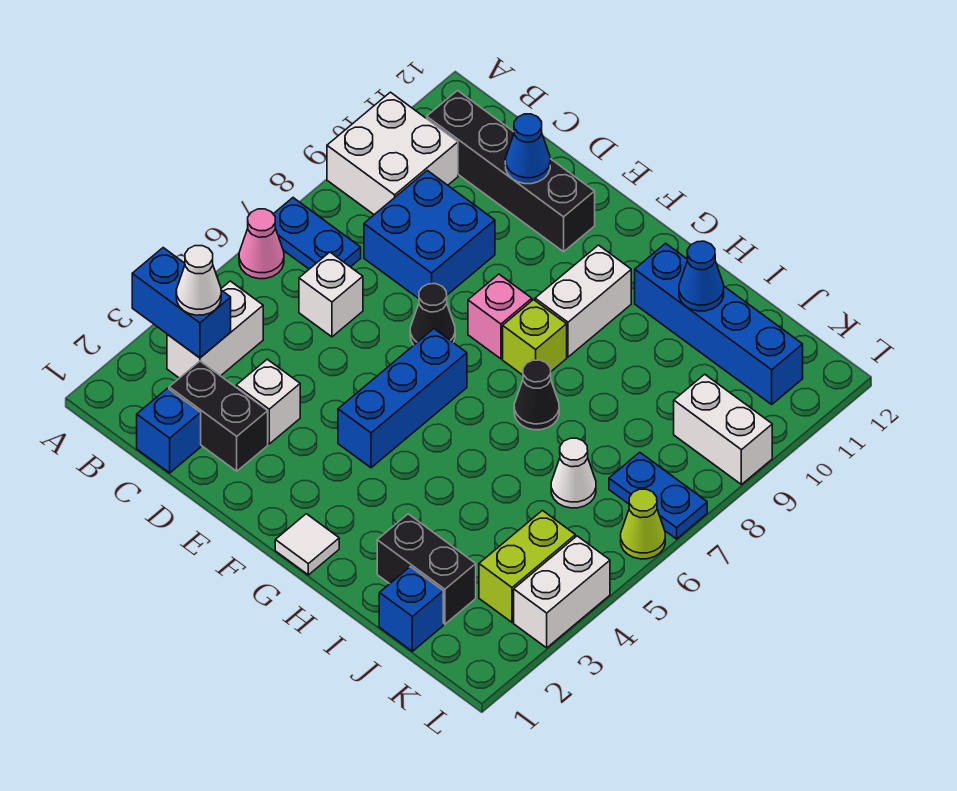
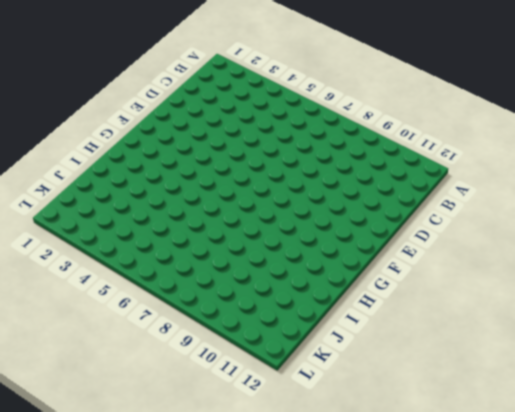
none -> pink 1x1 cone [239,209,284,279]
none -> blue 1x2 plate [274,198,361,269]
none -> white 2x2 brick [327,92,458,215]
none -> white 1x2 brick [167,281,263,378]

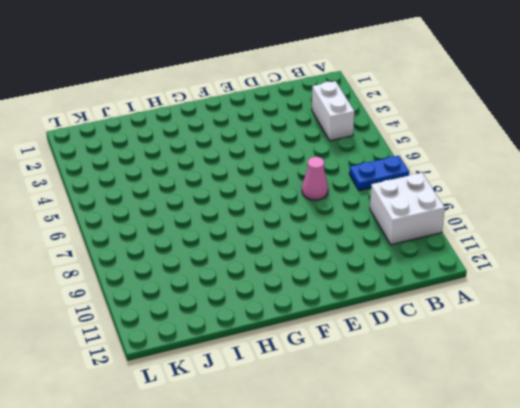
pink 1x1 cone [302,157,328,200] -> pink 1x1 cone moved to [239,209,284,279]
none -> black 1x4 brick [427,91,595,252]
none -> blue 1x1 brick [137,388,201,473]
none -> black 1x2 brick [169,361,268,471]
none -> white 1x1 brick [299,252,363,337]

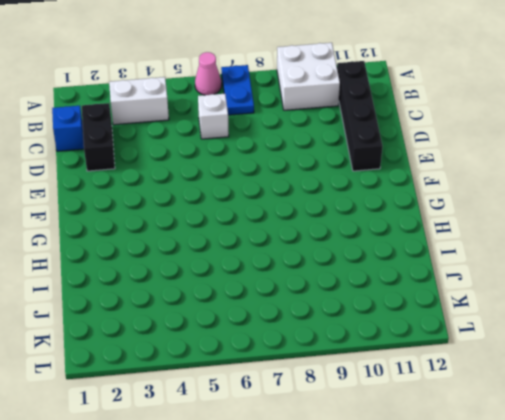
none -> blue 2x2 brick [364,170,495,299]
none -> white 1x1 brick [236,359,300,444]
none -> black 1x1 cone [410,284,455,345]
none -> blue 1x3 brick [338,329,467,468]

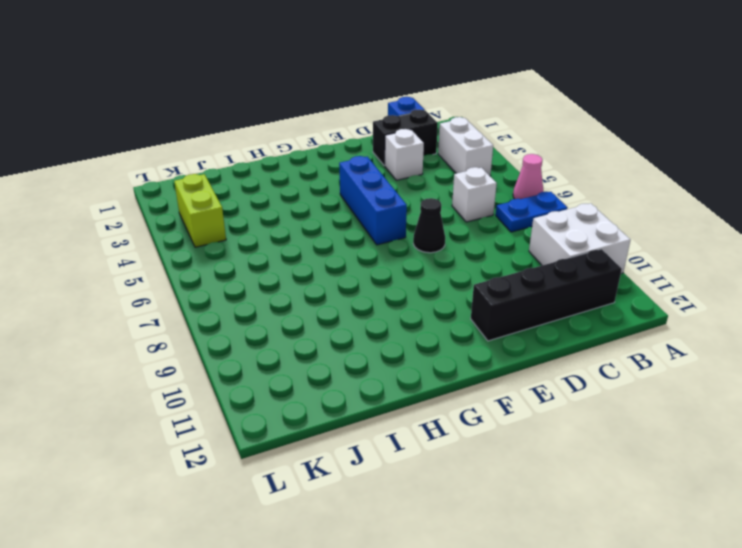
none -> blue 2x2 brick [364,170,495,299]
none -> pink 1x1 brick [468,274,532,359]
none -> white 1x1 tile [275,514,339,575]
none -> lime 1x1 brick [503,300,567,375]

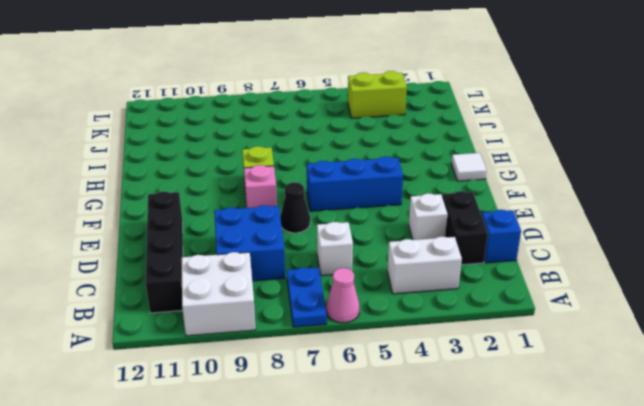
none -> white 1x2 brick [535,245,631,357]
none -> black 1x1 cone [514,360,559,430]
none -> blue 1x4 brick [635,243,803,404]
none -> black 1x2 brick [377,514,476,624]

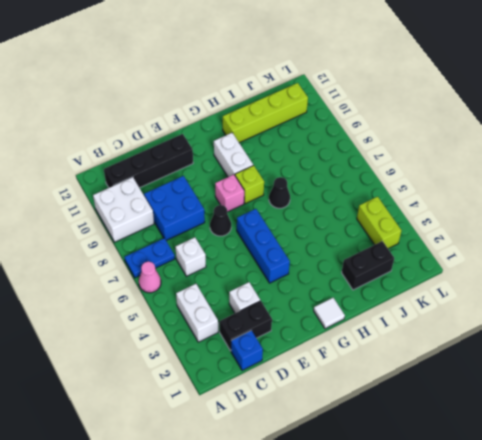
lime 1x4 brick [223,83,308,143] -> blue 1x4 brick [635,243,803,404]
none -> blue 1x1 brick [379,567,443,651]
none -> white 1x1 cone [551,438,596,508]
none -> blue 1x2 plate [609,452,707,539]
none -> white 1x2 brick [674,374,772,485]

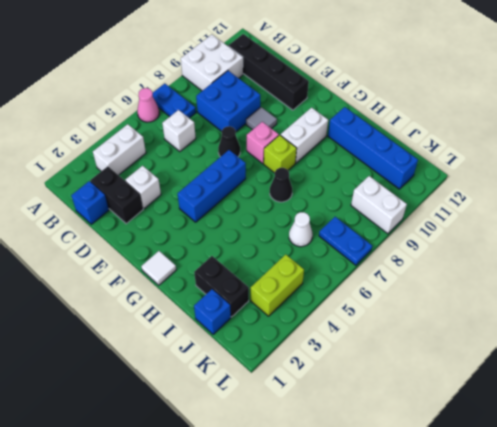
grey 1x1 tile [246,107,277,130] -> none
none -> white 1x2 brick [514,536,610,648]
none -> lime 1x1 cone [621,489,665,559]
none -> blue 1x2 brick [132,248,231,358]
none -> blue 1x1 cone [505,114,550,184]

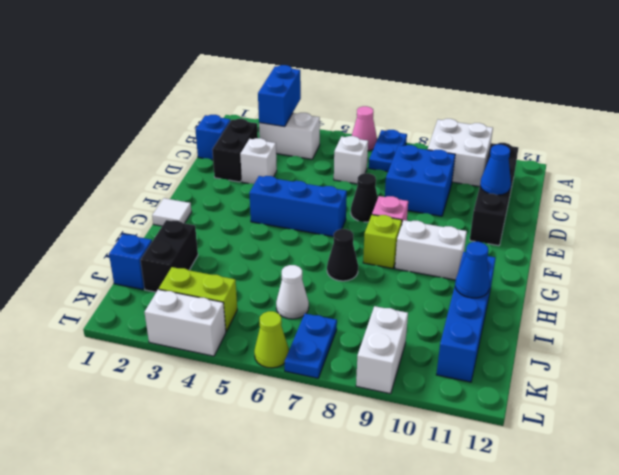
none -> white 1x1 cone [176,246,221,315]

